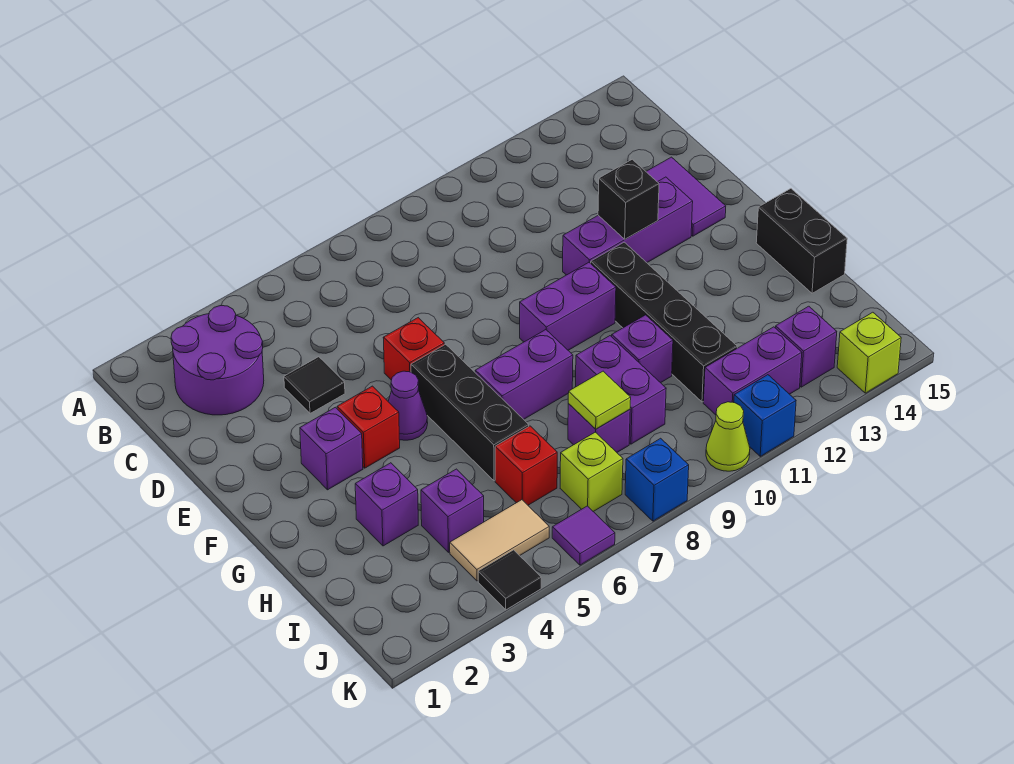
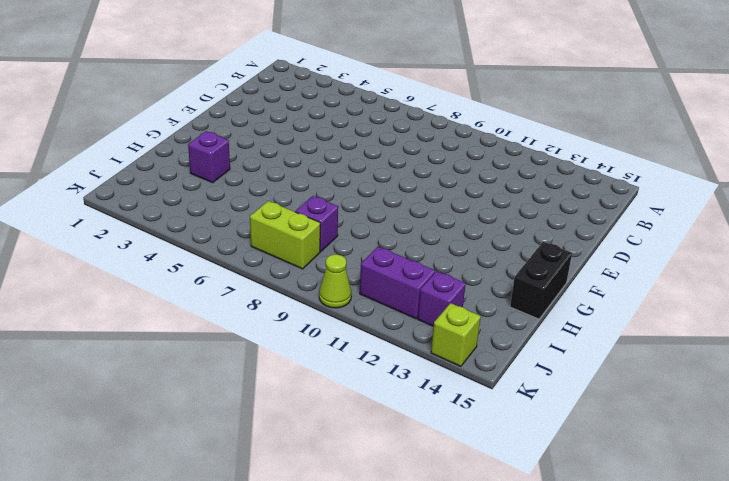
lime 1x2 brick [250,201,320,269] -> lime 1x1 brick [560,432,623,512]
none -> purple 2x2 round brick [171,306,264,415]
none -> black 1x1 tile [284,357,345,413]
none -> purple 1x2 tile [646,157,726,236]
none -> red 1x1 brick [383,318,444,380]

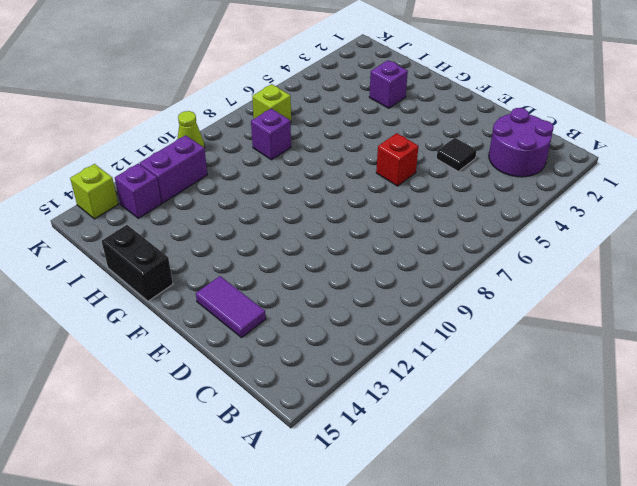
none -> purple 1x3 brick [563,177,693,275]
none -> purple 1x1 brick [300,407,363,490]
none -> red 1x1 brick [337,386,400,468]
none -> purple 1x1 cone [388,371,428,440]

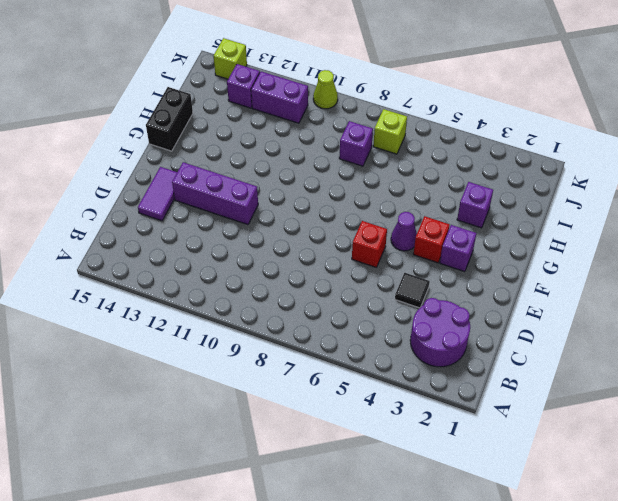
none -> black 1x3 brick [411,344,529,481]
none -> purple 1x2 brick [520,263,616,350]
none -> black 1x4 brick [591,242,737,402]
none -> purple 1x2 brick [475,330,573,419]

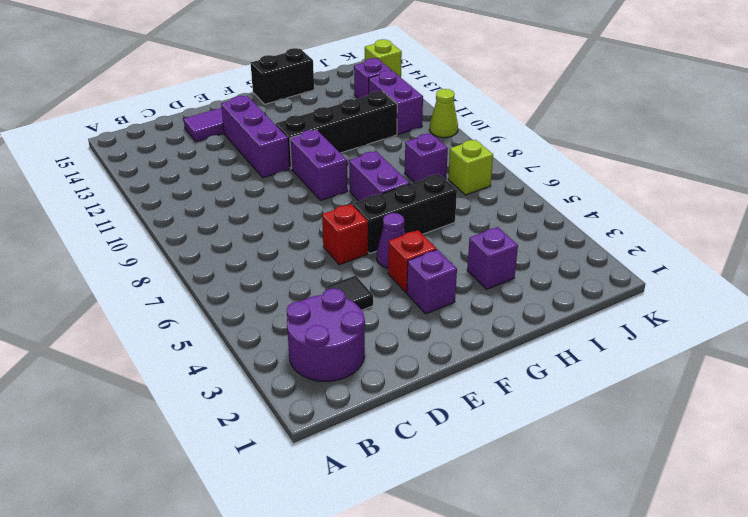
none -> purple 1x2 brick [575,336,666,444]
none -> purple 1x1 brick [612,315,673,383]
none -> purple 1x1 brick [421,469,484,552]
none -> red 1x1 brick [495,426,557,505]

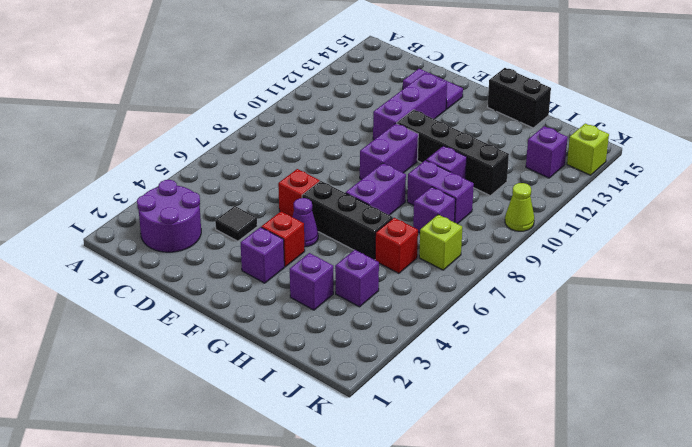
none -> tan 1x2 tile [450,500,549,581]
none -> purple 1x2 brick [703,327,802,415]
none -> black 1x1 tile [478,550,541,610]
none -> purple 1x1 tile [552,506,615,565]

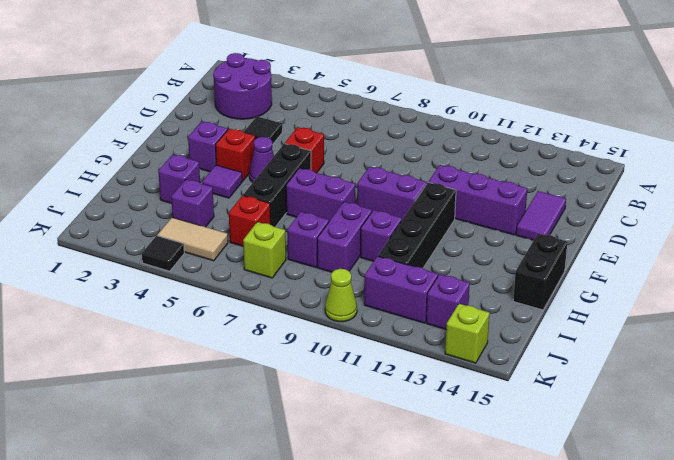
purple 1x1 tile [202,165,242,198] -> purple 1x1 tile moved to [552,506,615,565]
none -> blue 1x1 brick [625,438,689,521]
none -> blue 1x1 brick [734,375,796,456]
none -> black 1x1 brick [598,159,659,239]
none -> lime 1x1 tile [568,371,631,429]

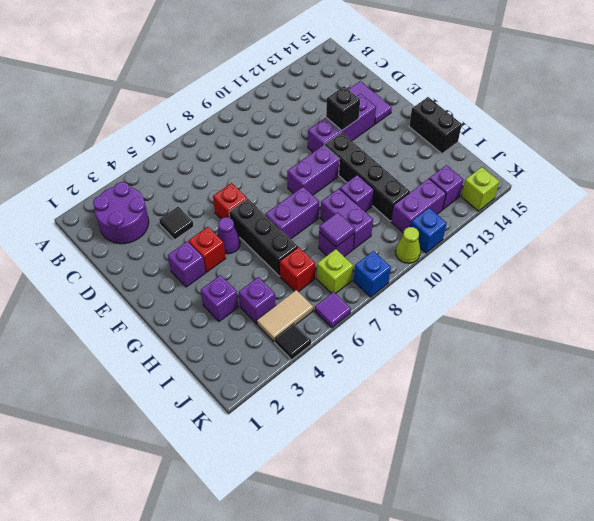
purple 1x1 tile [319,212,355,247] -> lime 1x1 tile [568,371,631,429]

